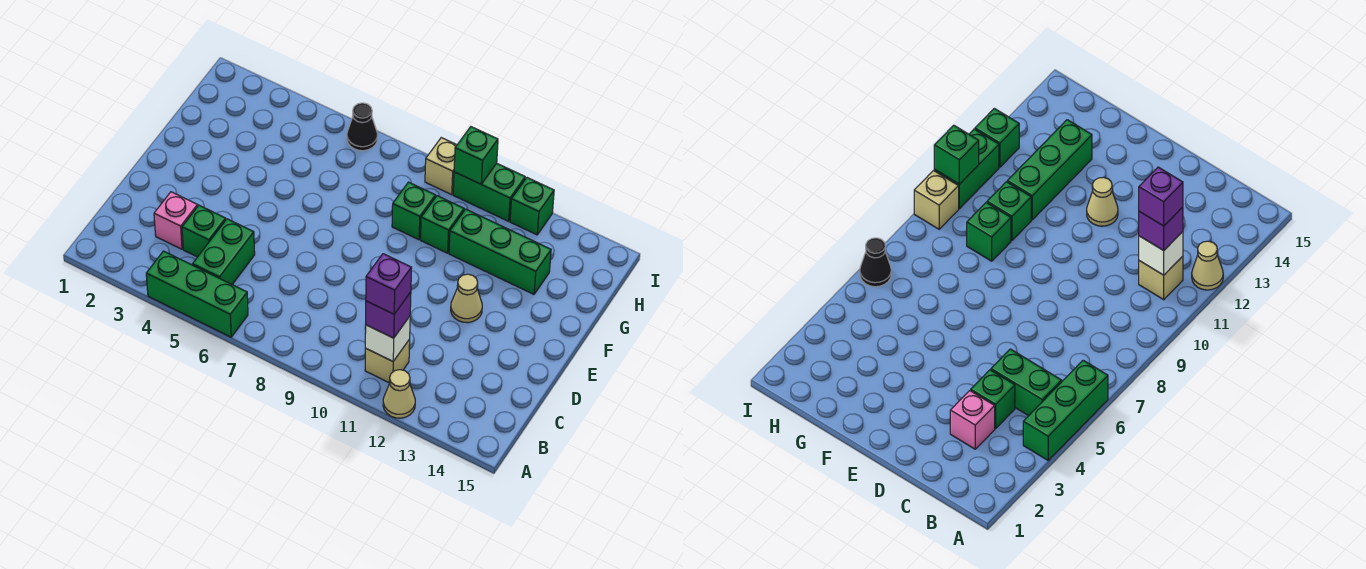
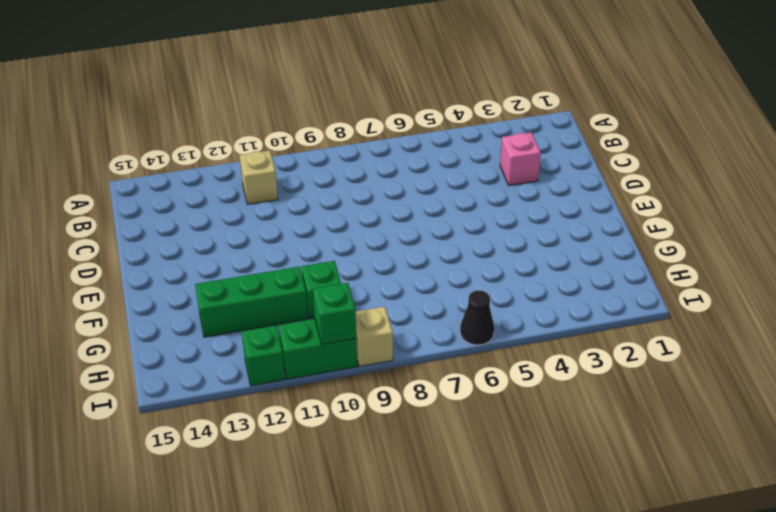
none -> green 1x3 brick [146,251,248,337]
none -> tan 1x1 cone [383,370,415,418]
none -> green 1x2 brick [193,219,255,284]

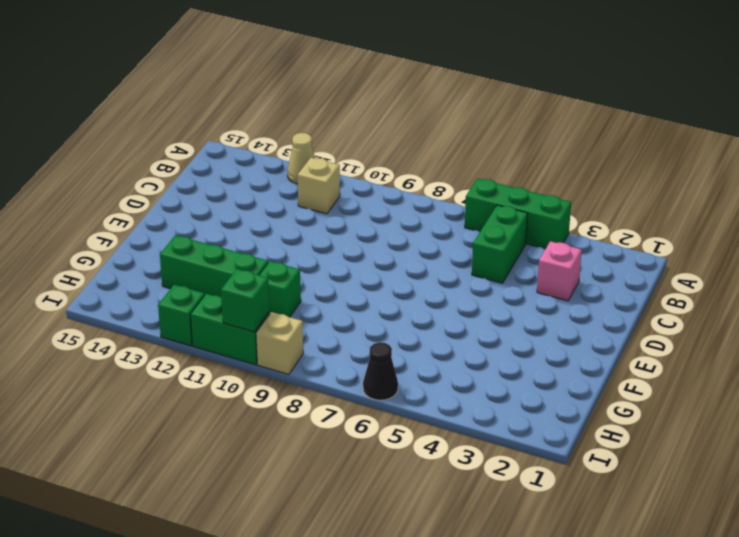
none -> green 1x1 brick [182,205,226,257]
none -> tan 1x1 cone [451,274,482,323]
none -> green 1x1 brick [392,182,436,240]

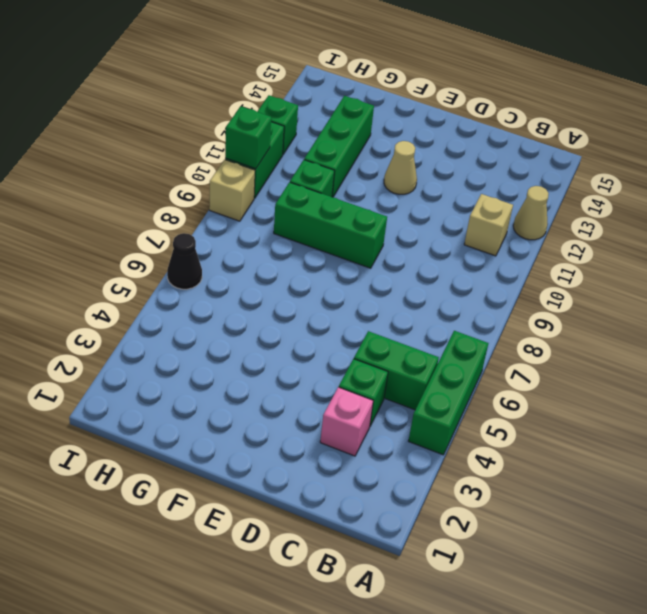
green 1x3 brick [274,182,387,268] -> green 1x1 brick [392,182,436,240]
none -> white 1x1 brick [365,316,410,361]
none -> purple 1x1 brick [366,292,411,338]
none -> purple 1x1 brick [366,254,412,314]

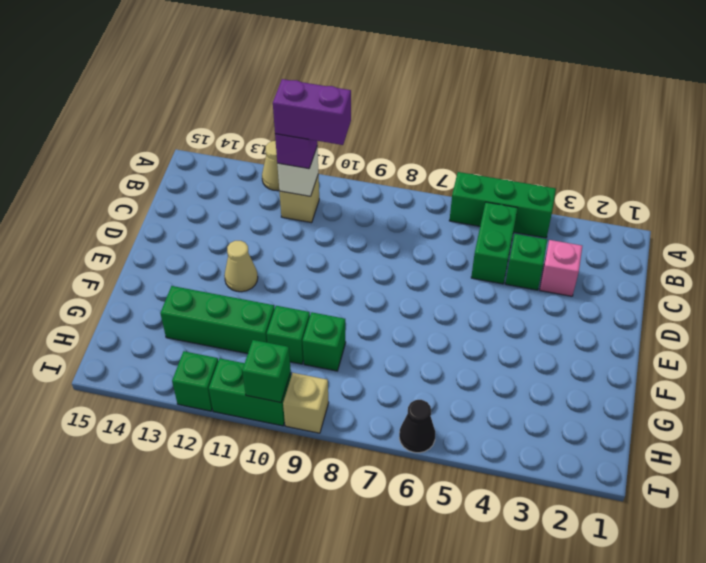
purple 1x2 brick [273,79,351,145] -> purple 1x1 brick [366,254,412,314]

